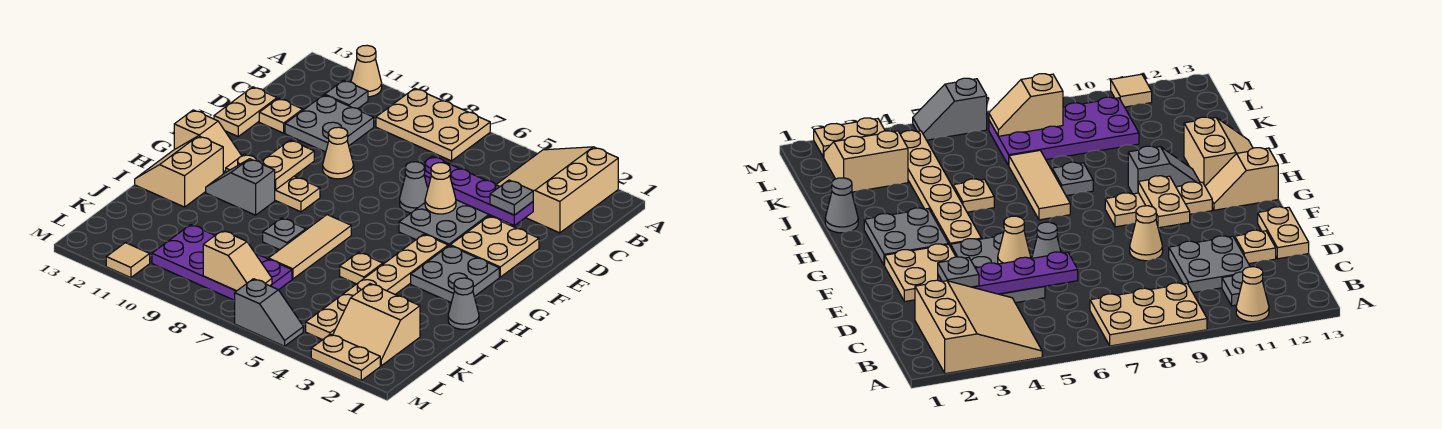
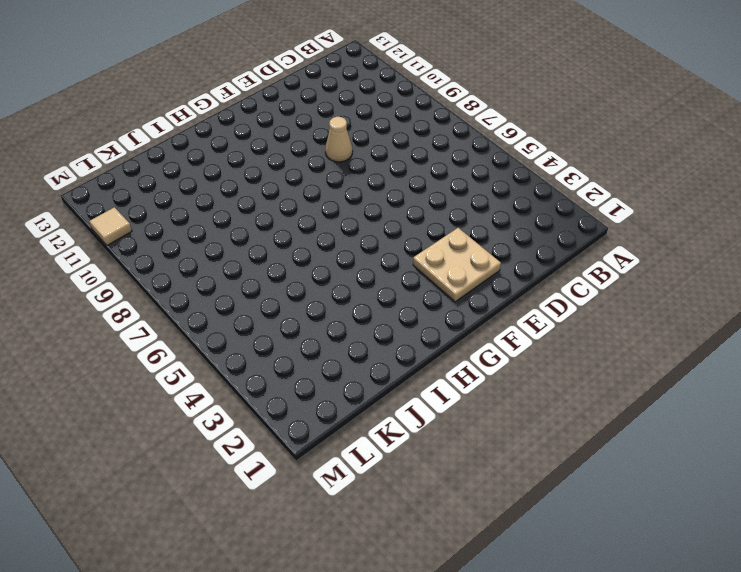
none -> tan 3x3 slope [496,147,618,233]
none -> tan 2x3 plate [376,88,490,161]
none -> tan 1x1 cone [351,45,382,97]
none -> grey 1x1 plate [325,80,368,109]

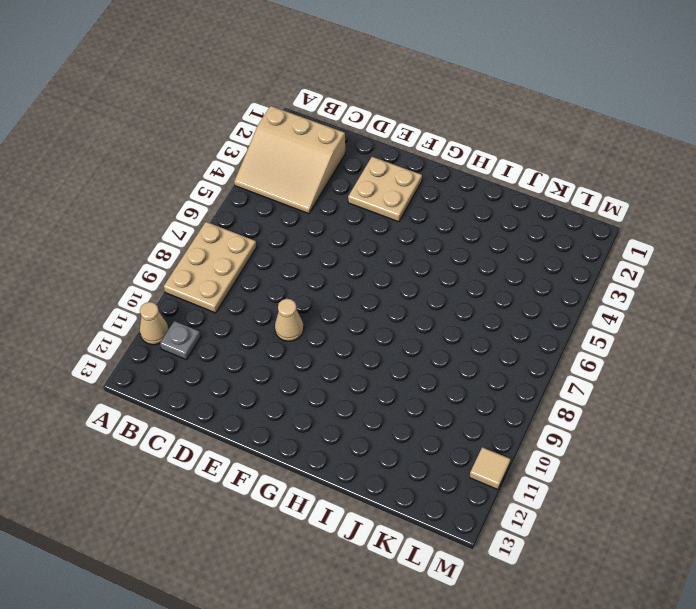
none -> grey 2x2 plate [285,95,374,152]
none -> grey 2x3 plate [399,200,496,246]
none -> tan 1x1 plate [259,98,303,133]
none -> tan 1x2 plate [214,87,277,136]

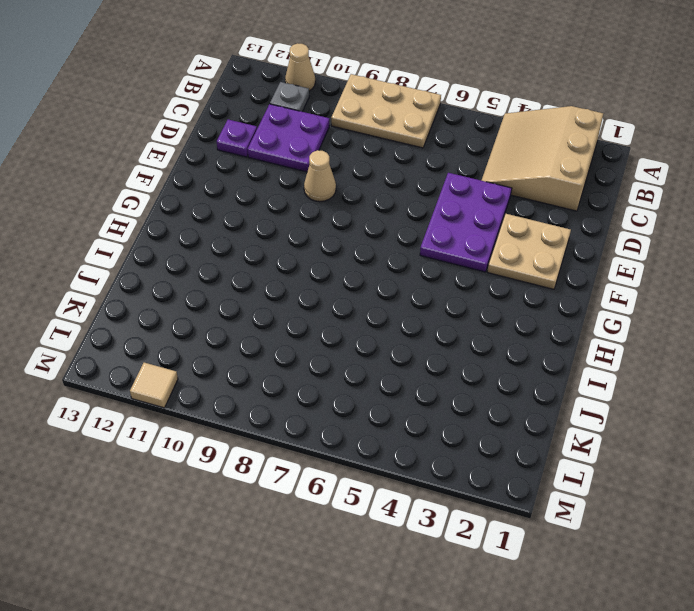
purple 2x2 plate [248,104,329,172] -> grey 2x2 plate [285,95,374,152]
purple 2x3 plate [420,173,512,272] -> grey 2x3 plate [399,200,496,246]
purple 1x1 plate [217,119,257,157] -> tan 1x1 plate [259,98,303,133]
none -> tan 1x2 plate [214,87,277,136]
none -> grey 1x1 cone [400,162,428,213]
none -> grey 2x2 plate [411,246,499,302]
none -> tan 1x6 plate [306,234,448,340]

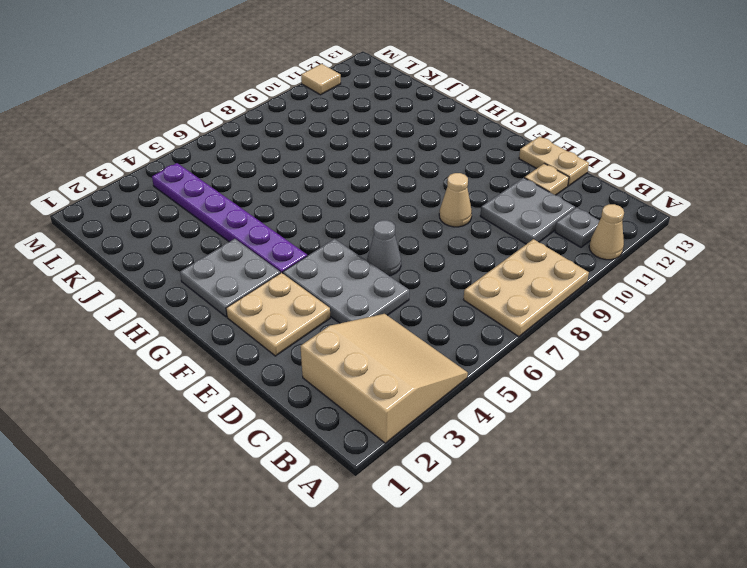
purple 1x6 plate [152,163,307,273] -> tan 1x6 plate [306,234,448,340]
none -> tan 1x3 plate [226,154,320,212]
none -> tan 1x2 slope [174,110,242,174]
none -> tan 1x3 tile [268,215,351,279]
none -> grey 1x2 slope [206,159,275,215]

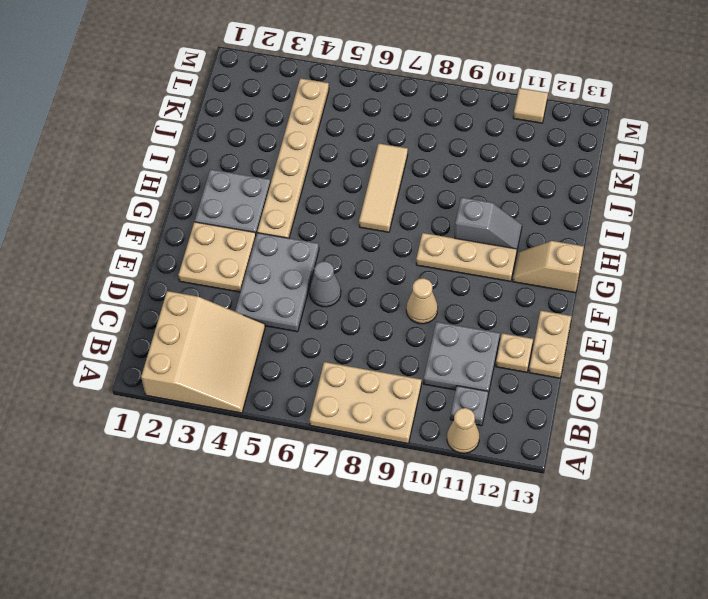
none -> tan 2x2 slope [135,136,223,207]
none -> grey 1x1 cone [448,278,479,330]
none -> tan 1x1 plate [340,252,383,284]
none -> grey 1x1 plate [263,218,306,250]

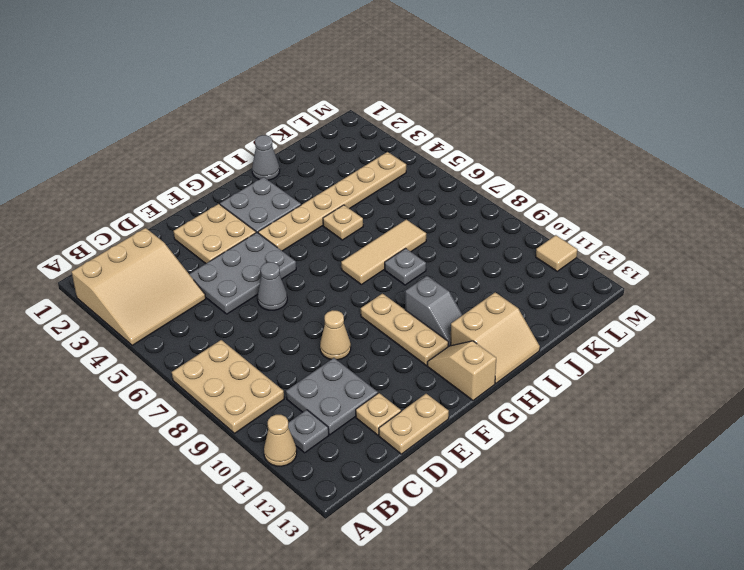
none -> tan 2x2 slope [333,284,420,366]
none -> purple 2x4 plate [152,225,292,300]
none -> tan 1x2 plate [311,334,380,380]
none -> grey 1x2 slope [235,279,303,346]

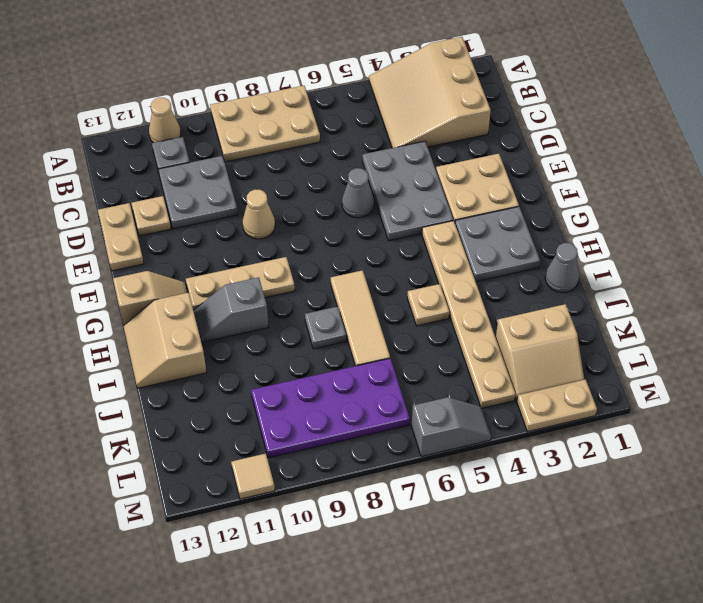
none -> purple 1x4 plate [422,156,533,225]
none -> tan 1x1 cone [425,163,456,214]
none -> tan 1x2 plate [260,140,314,190]
none -> tan 1x2 slope [203,231,272,291]

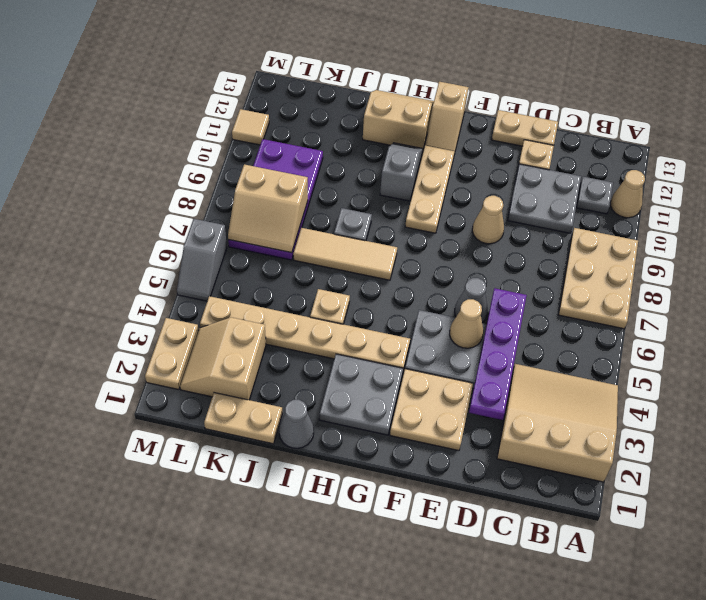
tan 1x2 plate [204,393,282,444] -> tan 1x2 plate moved to [260,140,314,190]
tan 2x2 slope [228,164,308,253] -> tan 1x2 slope [203,231,272,291]
none -> grey 1x1 plate [490,180,533,215]

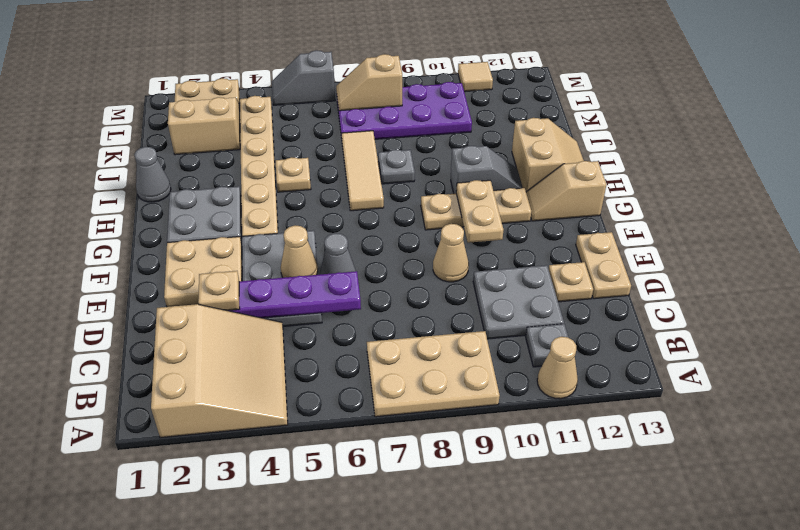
tan 1x1 plate [198,271,240,311] -> grey 1x1 plate [490,180,533,215]

